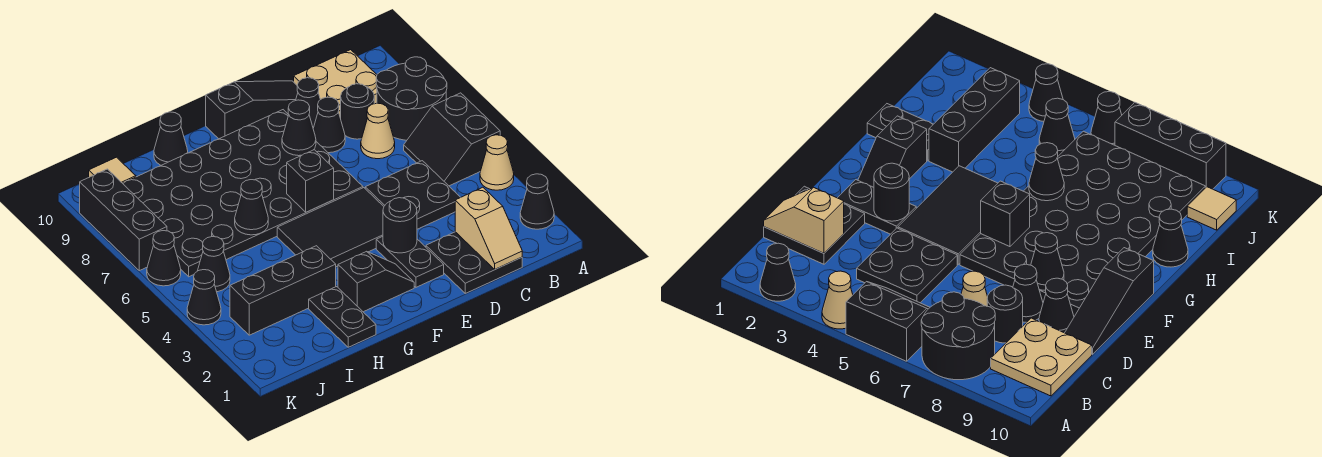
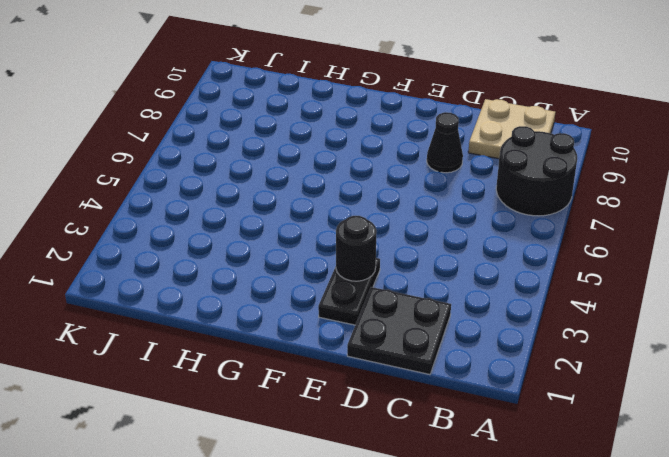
none -> black 1x1 cone [520,174,554,229]
none -> tan 1x1 cone [480,135,514,190]
none -> black 2x2 slope [404,93,500,186]

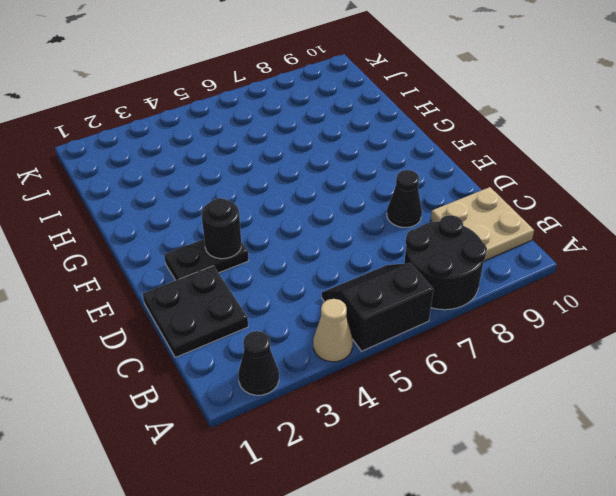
none -> black 2x2 plate [365,161,460,229]
none -> tan 1x1 cone [361,103,395,159]
none -> black 1x1 round brick [341,84,374,139]

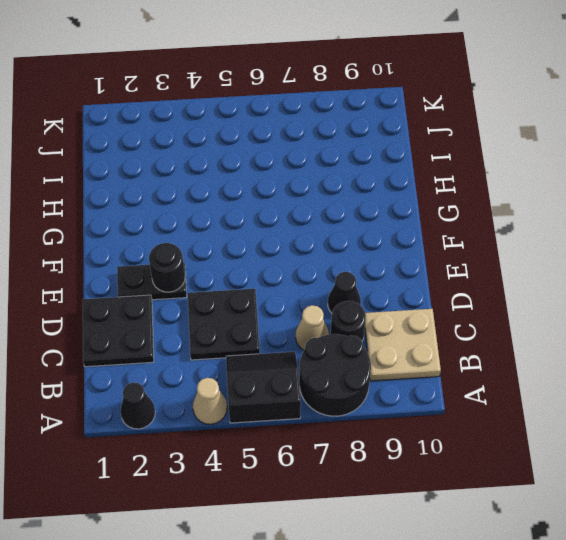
none -> black 1x1 cone [296,78,320,128]
none -> black 1x3 slope [206,81,298,139]
none -> black 2x3 tile [277,188,384,267]

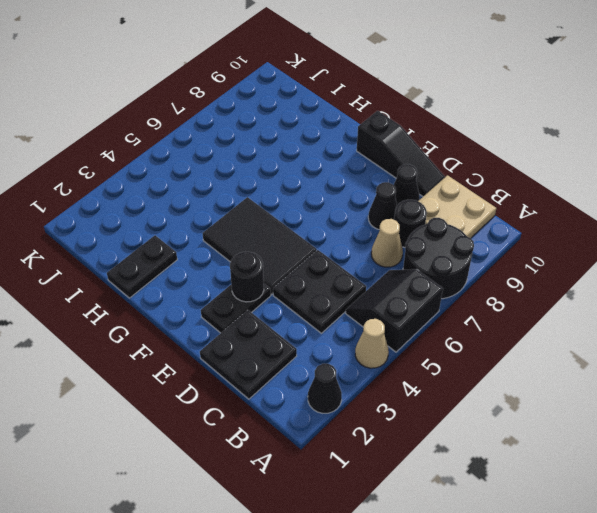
none -> black 4x6 plate [123,110,363,277]
none -> black 1x2 slope [338,251,414,312]
none -> black 1x3 brick [230,246,336,335]

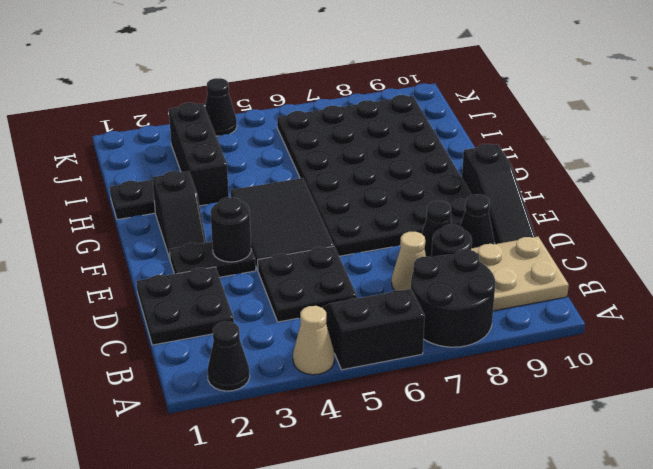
none -> black 1x1 cone [154,112,188,165]
none -> black 1x1 cone [198,237,230,292]
none -> tan 1x1 tile [89,157,136,183]

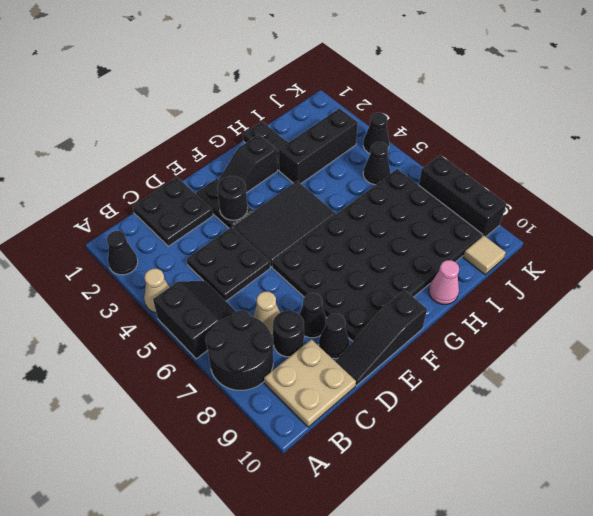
pink 1x1 cone [429,260,459,304] -> black 1x1 cone [154,112,188,165]
none -> black 1x1 cone [147,231,181,286]
none -> tan 1x2 slope [455,187,522,269]
none -> black 1x1 cone [282,100,316,156]

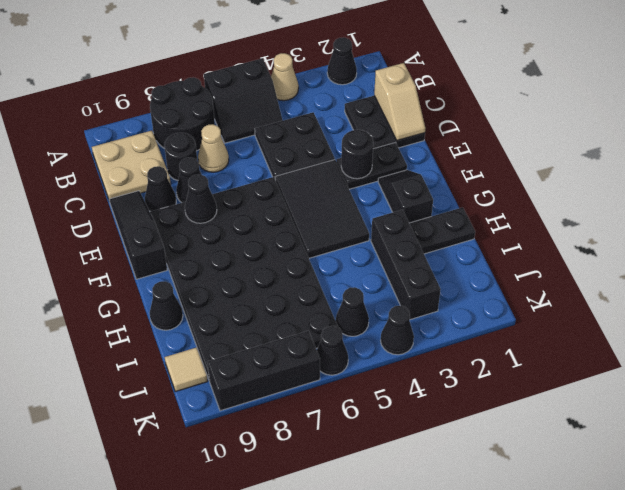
tan 1x2 slope [374,63,425,140] -> tan 1x2 slope turned to [455,187,522,269]
none -> black 1x1 brick [287,150,334,212]
none -> black 1x1 cone [235,180,268,235]

